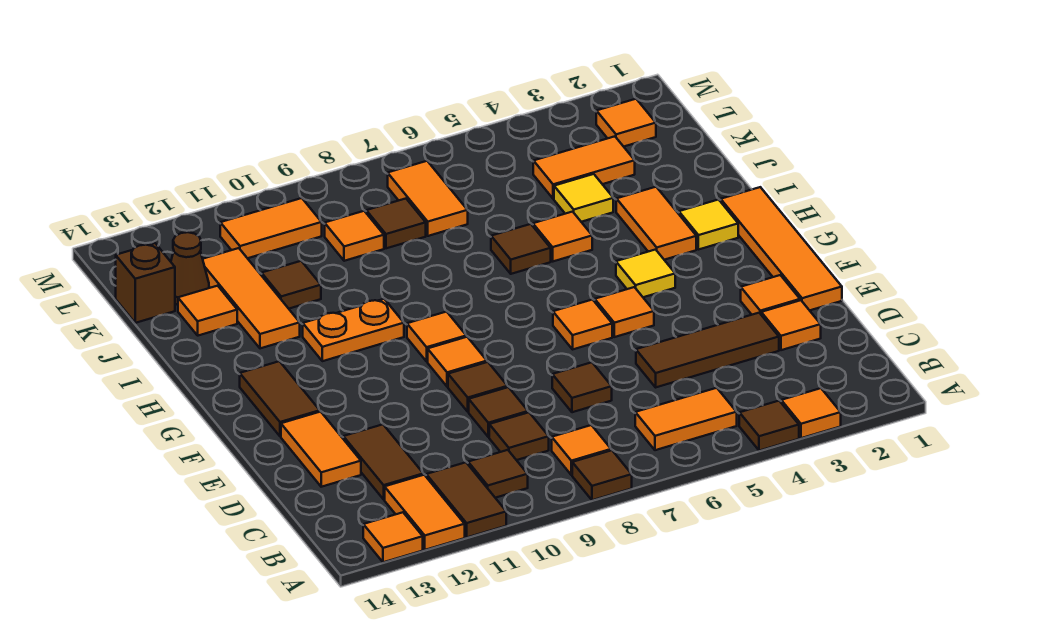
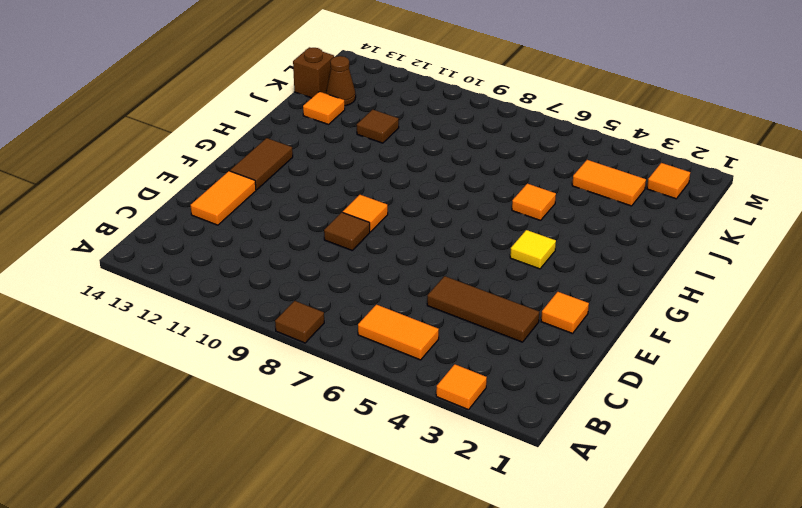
none -> brown 1x1 tile [739,401,799,451]
none -> brown 1x2 tile [426,462,506,537]
none -> orange 1x2 tile [385,475,465,550]
none -> orange 1x1 tile [363,512,423,562]

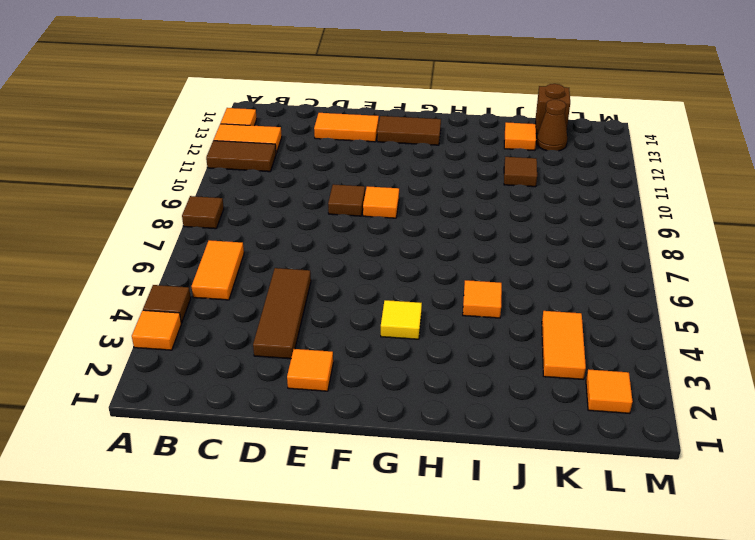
none -> orange 1x1 tile [552,425,611,475]
none -> brown 1x1 tile [468,450,528,498]
none -> brown 1x1 tile [489,412,549,460]
none -> brown 1x2 tile [343,424,423,499]

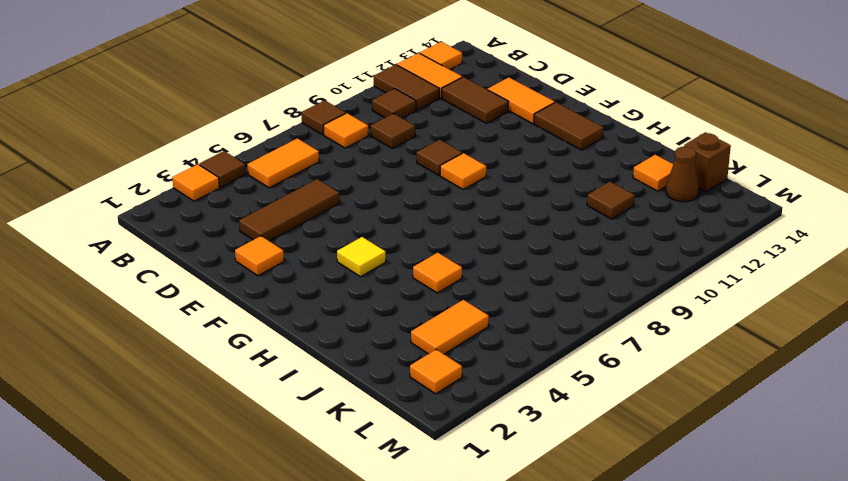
none -> orange 1x1 tile [761,300,821,350]
none -> brown 1x1 tile [552,362,612,412]
none -> brown 1x1 tile [469,387,528,437]
none -> orange 1x4 tile [721,187,842,310]

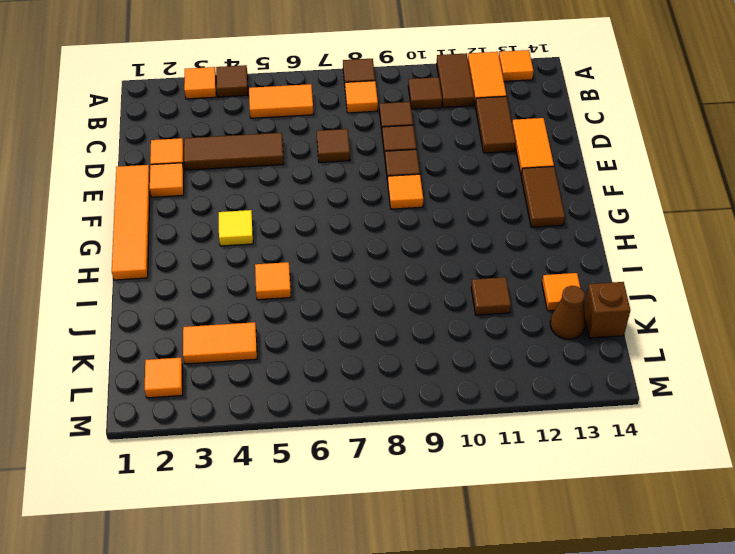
none -> orange 1x1 tile [595,287,654,337]
none -> orange 1x1 tile [553,300,612,349]
none -> orange 1x1 tile [407,312,466,361]
none -> yellow 1x1 tile [679,200,738,250]

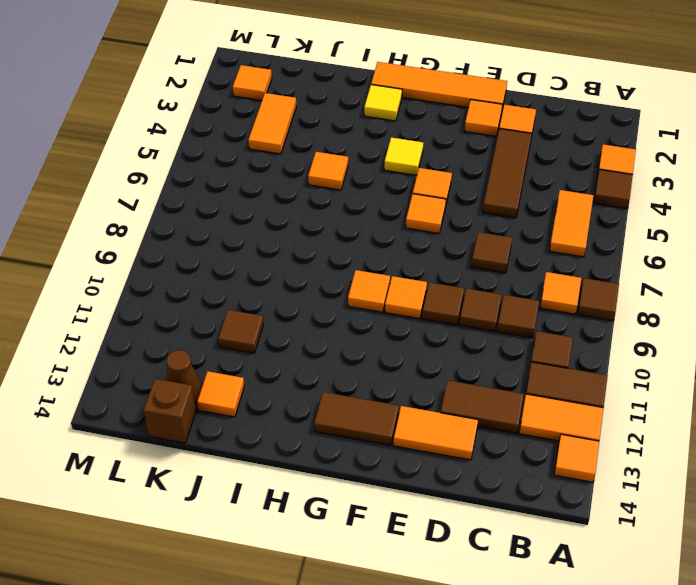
none -> orange 1x2 tile [616,187,696,260]
none -> orange 1x2 plate [303,299,404,361]
none -> brown 1x1 tile [491,224,551,274]
none -> orange 1x3 tile [203,248,300,348]

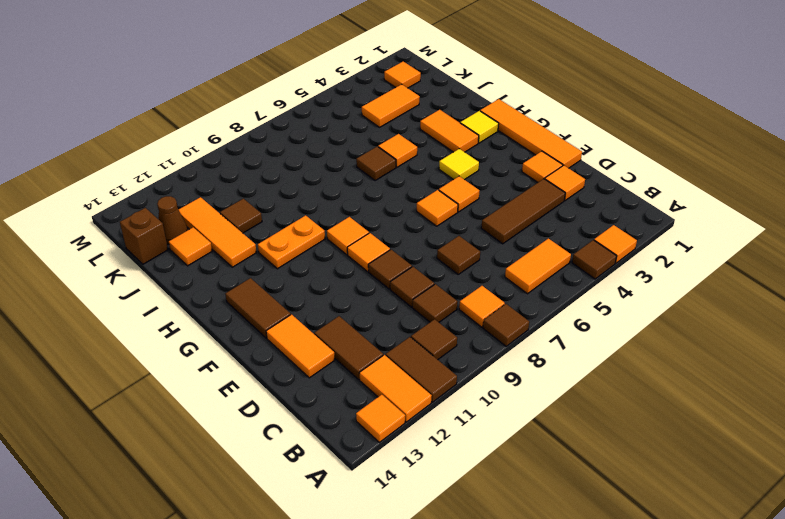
none -> yellow 1x1 tile [554,174,613,222]
none -> orange 1x2 tile [388,161,468,236]
none -> brown 1x1 tile [366,199,426,248]
none -> orange 1x1 tile [325,211,384,261]

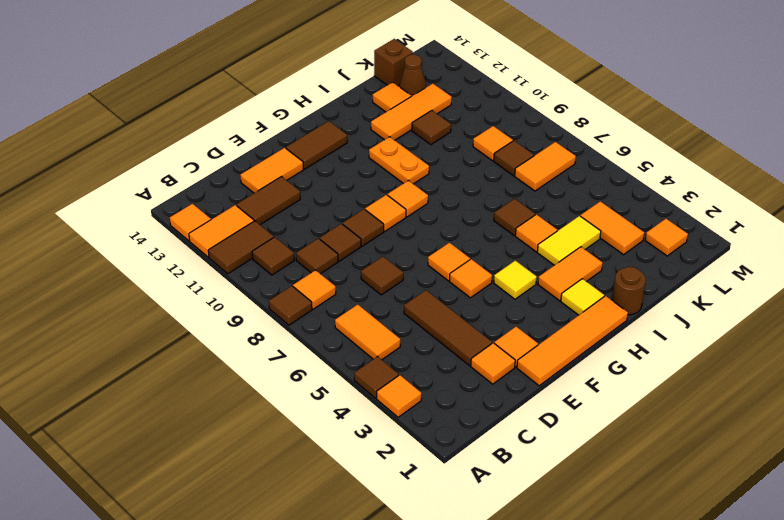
brown 1x1 round brick [612,267,646,315] -> none
yellow 1x2 tile [537,216,601,265] -> yellow 1x1 tile [554,174,613,222]
none -> orange 1x2 tile [220,198,322,258]

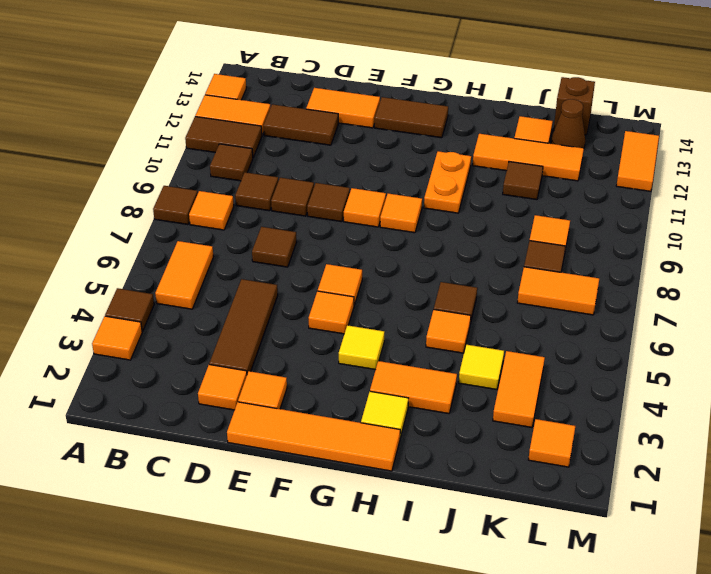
orange 1x2 tile [616,131,659,191] -> orange 1x2 tile moved to [220,198,322,258]

